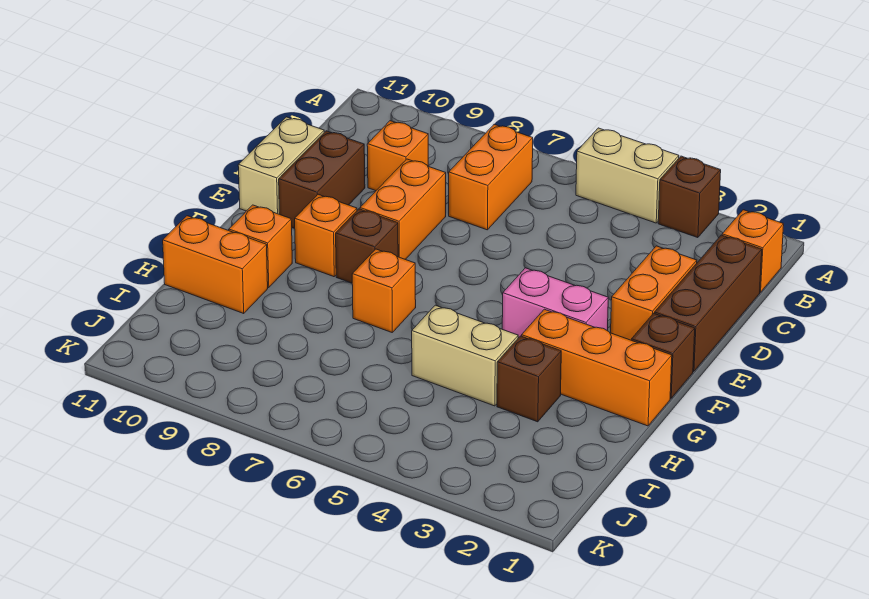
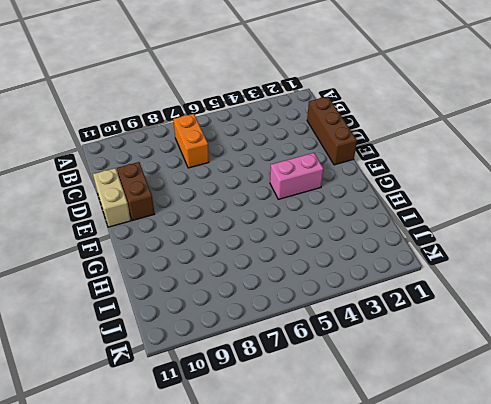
none -> brown 1x1 brick [658,156,721,238]
none -> tan 1x2 brick [576,128,679,223]
none -> orange 1x1 brick [722,210,784,292]

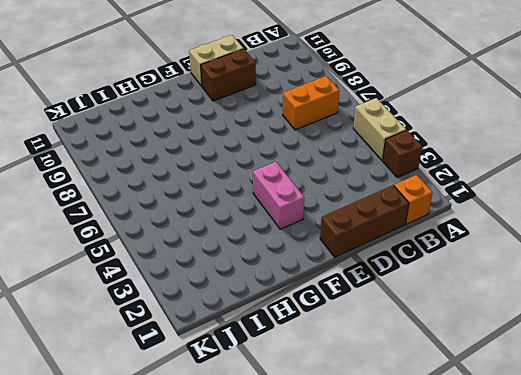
none -> orange 1x1 brick [367,121,428,191]
none -> orange 1x2 brick [611,246,697,340]
none -> orange 1x2 brick [360,159,446,260]

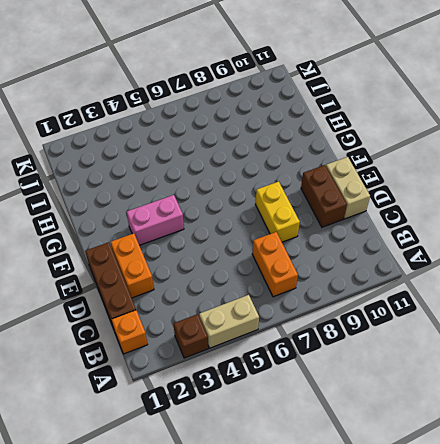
yellow 1x2 brick [255,182,300,242] -> orange 1x2 brick [360,159,446,260]
none -> orange 1x1 brick [367,121,428,191]
none -> brown 1x1 brick [632,313,695,398]
none -> brown 1x1 brick [336,209,398,283]

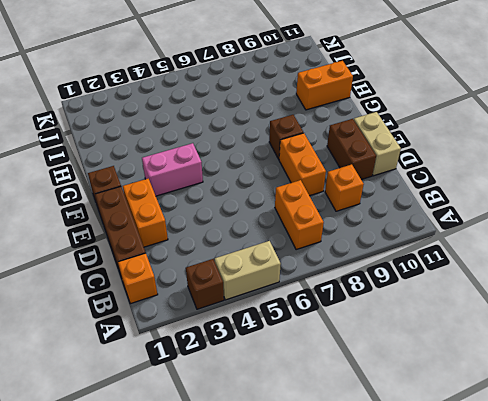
none -> orange 1x1 brick [295,194,357,277]
none -> orange 1x3 brick [522,309,672,426]
none -> orange 1x1 brick [352,249,416,332]

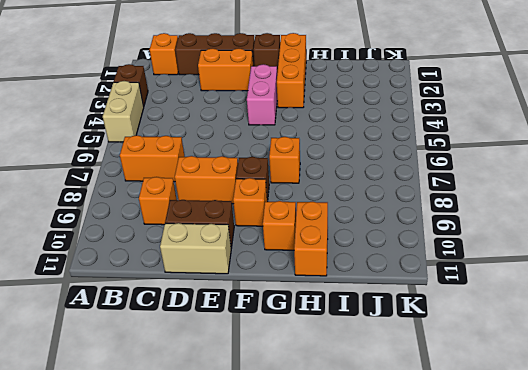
none -> brown 1x1 brick [497,336,561,422]
none -> tan 1x2 brick [412,305,518,406]

